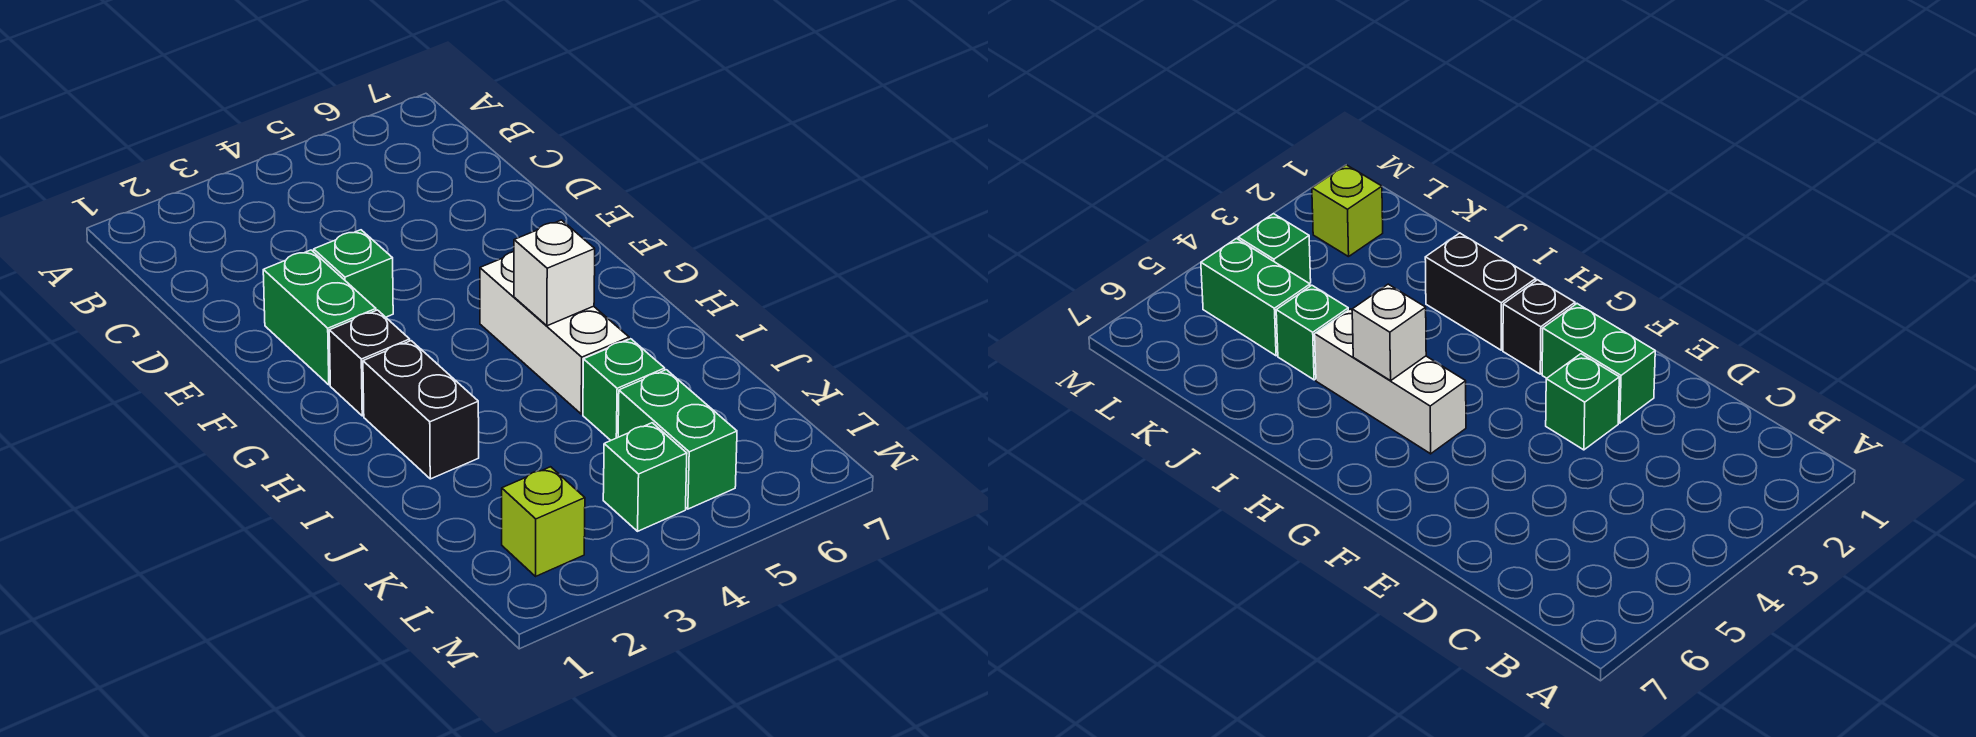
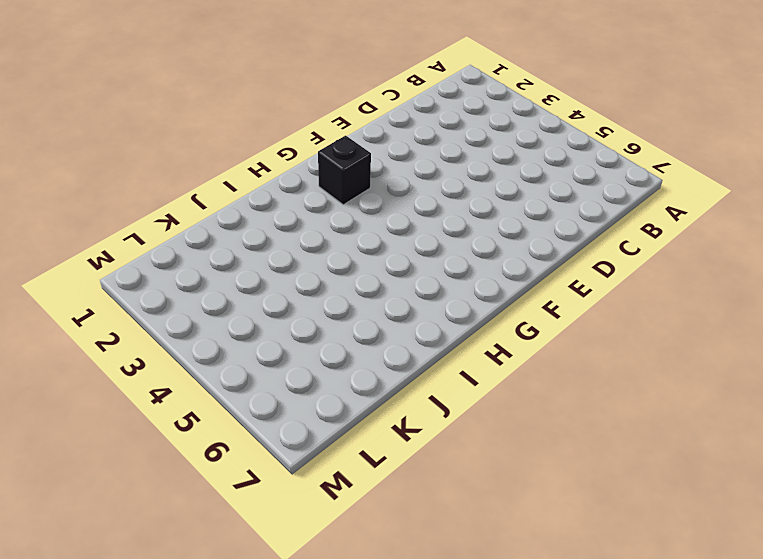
none -> green 1x2 brick [263,250,376,385]
none -> green 1x1 brick [314,230,393,317]

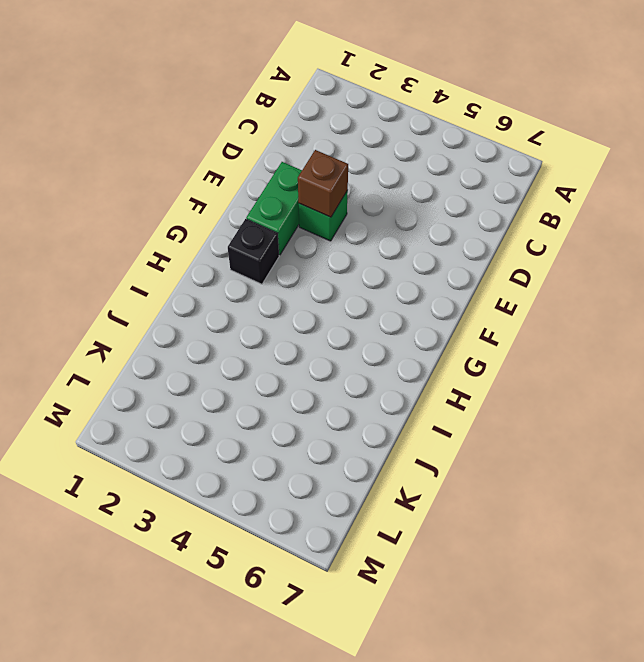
brown 1x1 brick [298,150,348,217] -> none
none -> white 1x3 brick [480,252,629,414]
none -> black 1x2 brick [363,341,479,479]

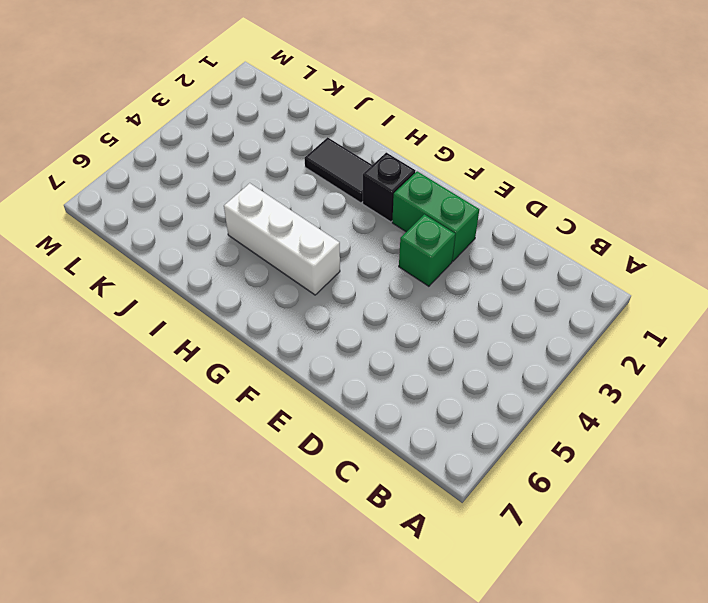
black 1x2 tile [305,137,372,203] -> black 1x2 brick [363,341,479,479]
none -> green 1x1 brick [583,339,665,440]
none -> green 1x2 brick [618,370,737,509]

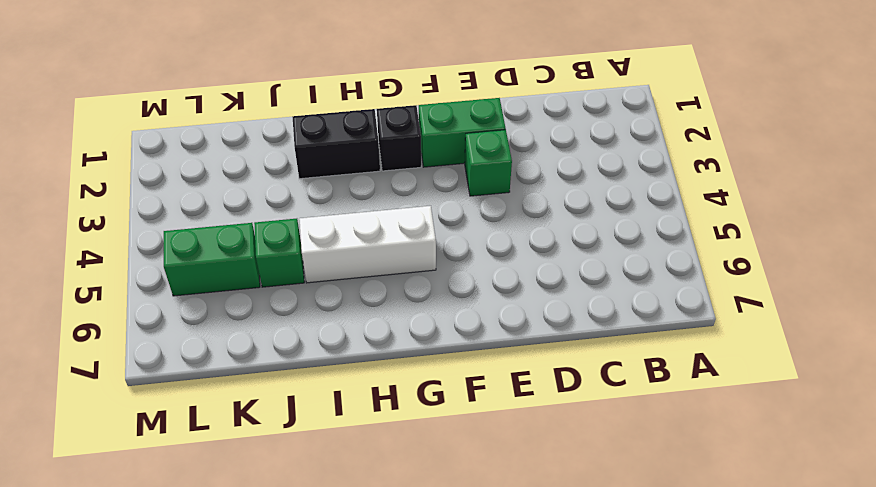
none -> lime 1x1 brick [502,467,585,577]
none -> green 1x1 brick [603,423,687,531]

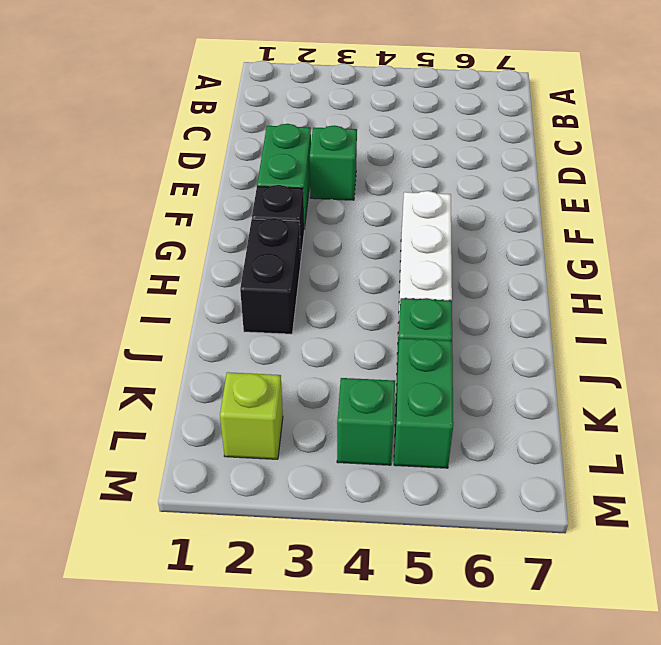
none -> white 1x1 brick [514,220,595,326]

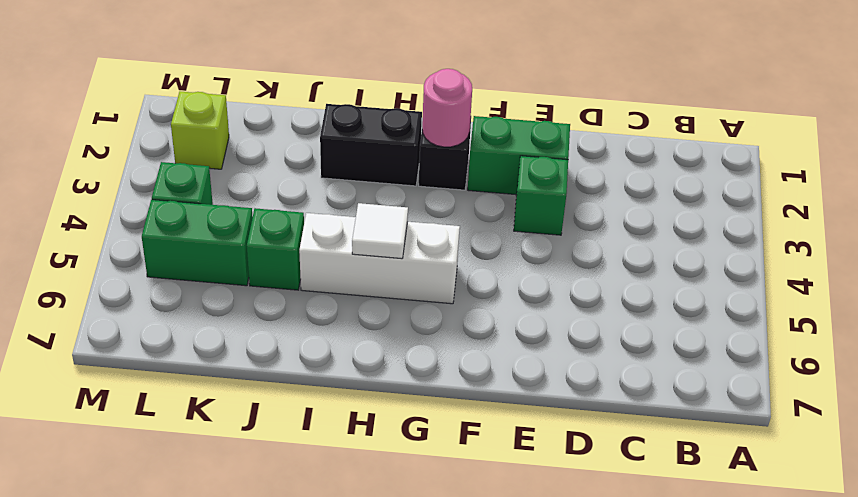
pink 1x1 round brick [422,69,472,147] -> none
white 1x1 tile [352,203,408,259] -> white 1x1 brick [514,220,595,326]

